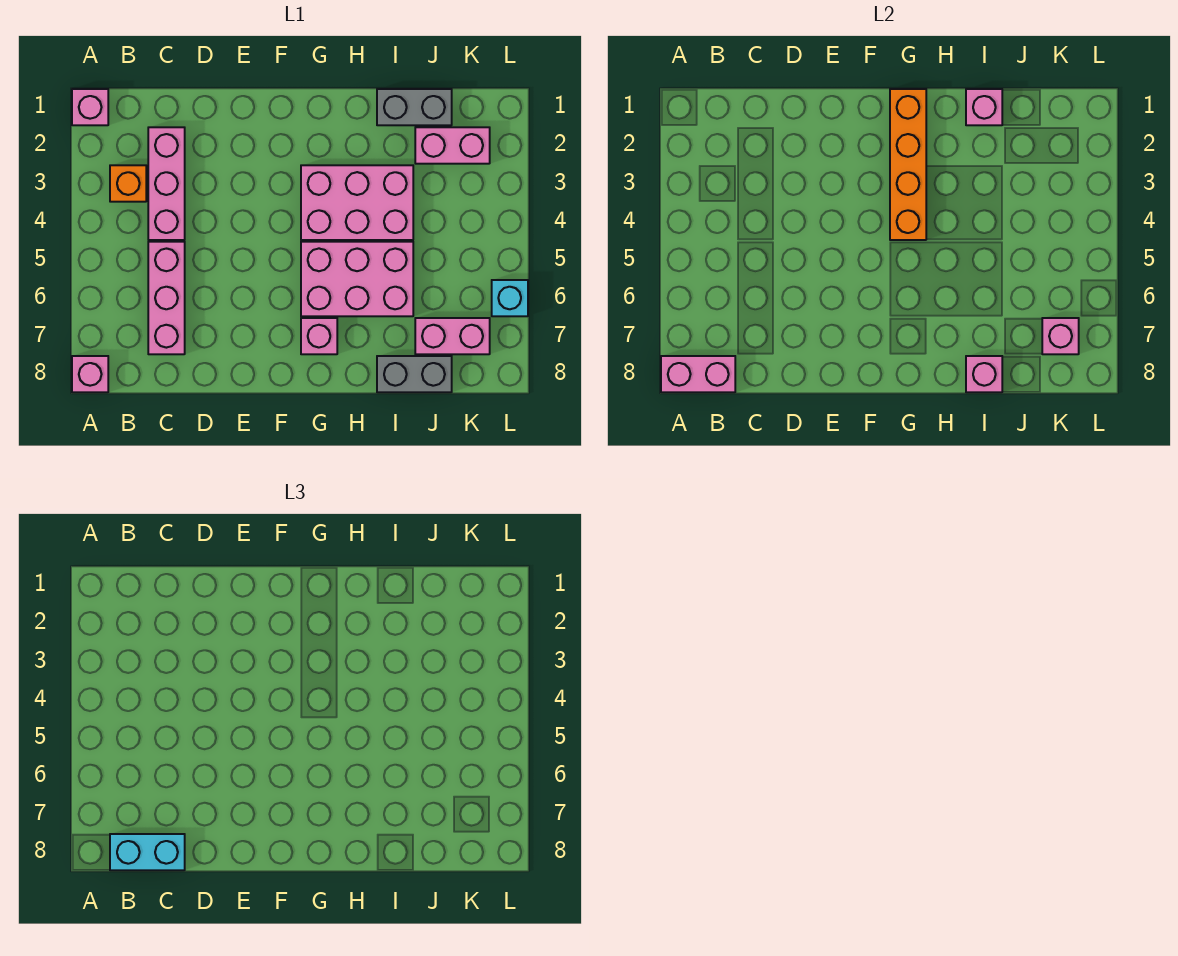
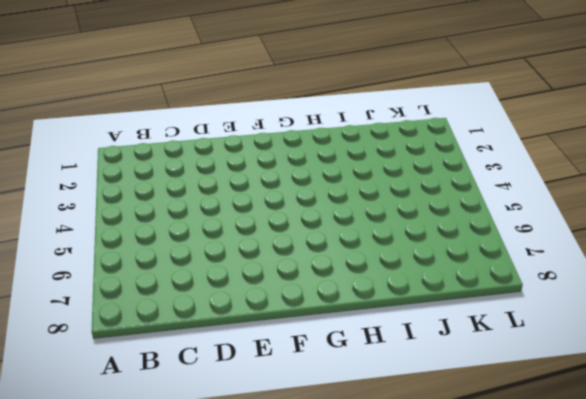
none -> pink 1x1 brick [72,89,108,125]
none -> pink 1x1 brick [72,356,108,392]
none -> orange 1x1 brick [110,165,146,202]

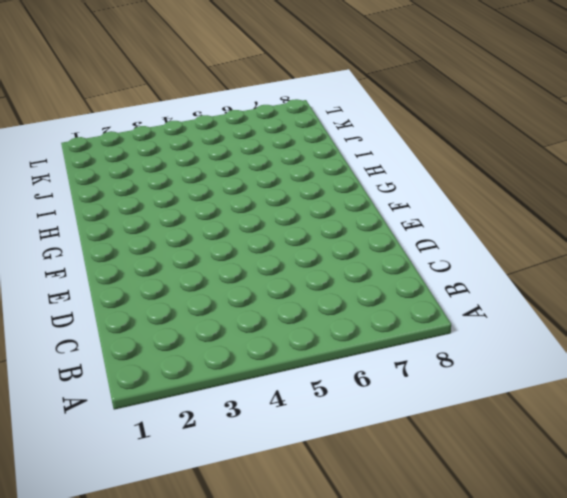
none -> pink 1x1 brick [72,89,108,125]
none -> pink 1x1 brick [72,356,108,392]
none -> orange 1x1 brick [110,165,146,202]

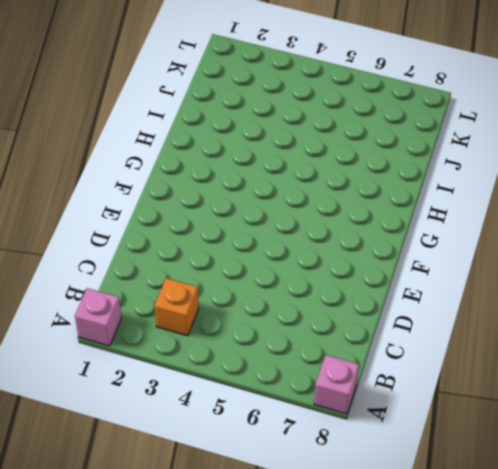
none -> pink 1x3 brick [148,127,185,240]
none -> pink 1x3 brick [148,242,185,354]
none -> pink 2x3 brick [301,165,413,240]

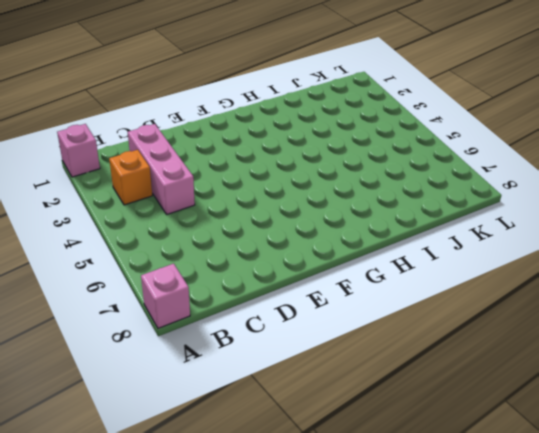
none -> pink 1x3 brick [148,242,185,354]
none -> pink 2x3 brick [301,165,413,240]
none -> pink 2x3 brick [301,242,413,316]

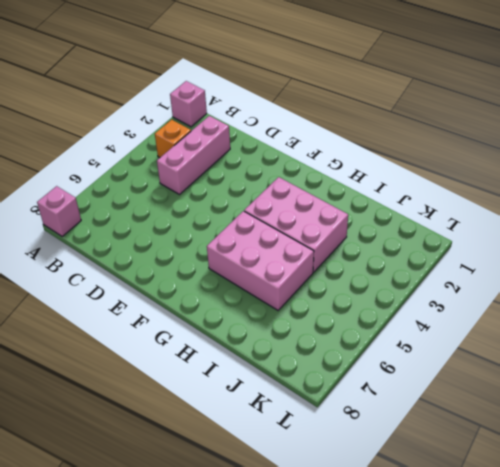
none -> pink 1x3 brick [148,242,185,354]
none -> pink 1x1 brick [301,318,337,354]
none -> grey 1x2 brick [377,89,452,125]

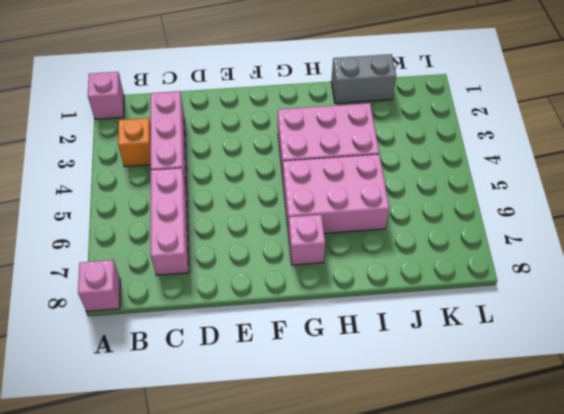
none -> grey 1x2 brick [377,356,452,392]
none -> pink 1x2 brick [415,127,490,164]
none -> pink 1x2 brick [415,318,490,354]

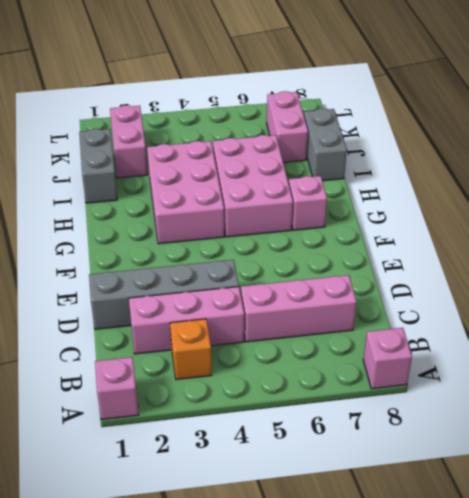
grey 1x4 brick [89,260,239,329] -> none
none -> cyan 1x1 brick [492,280,528,316]
none -> pink 1x2 brick [661,356,735,392]
none -> orange 1x4 brick [890,89,926,240]

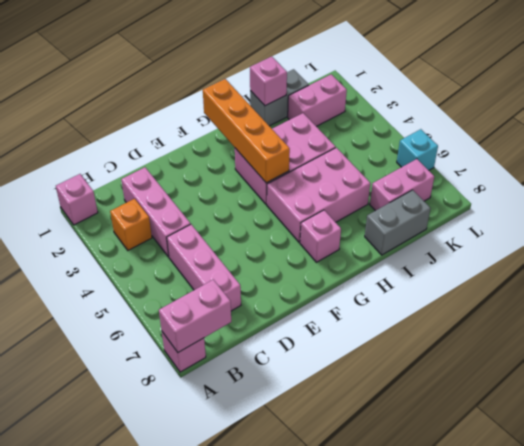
none -> pink 1x1 brick [966,356,1002,392]
none -> pink 1x1 brick [1042,318,1079,354]
none -> cyan 1x2 brick [110,834,185,870]

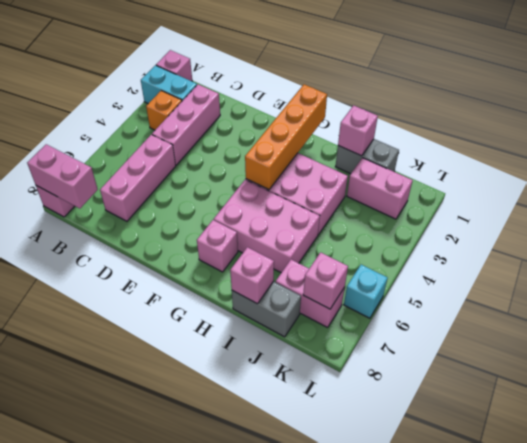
cyan 1x2 brick [141,65,197,103] -> cyan 1x2 brick moved to [110,834,185,870]

